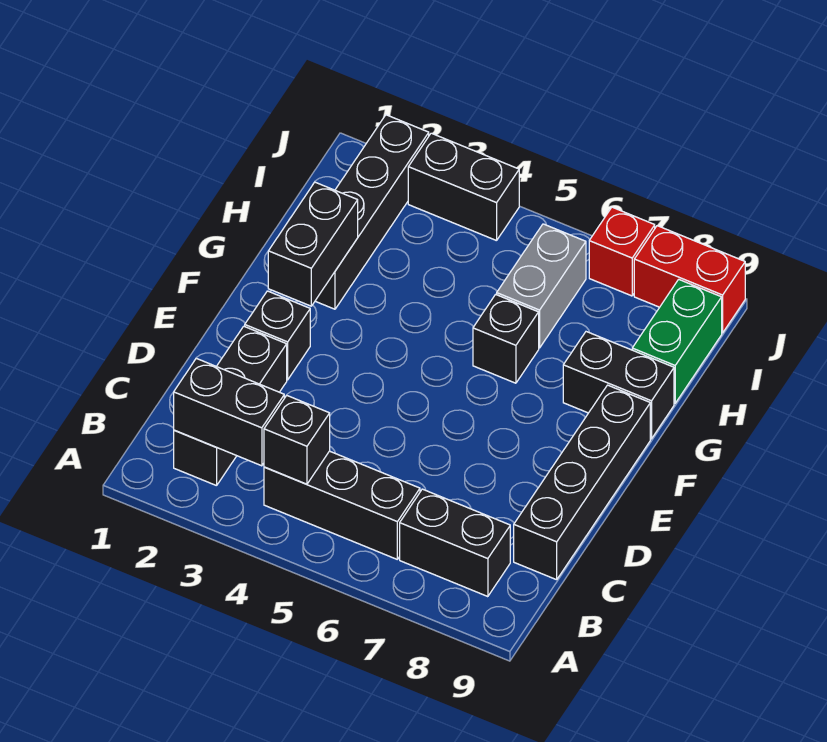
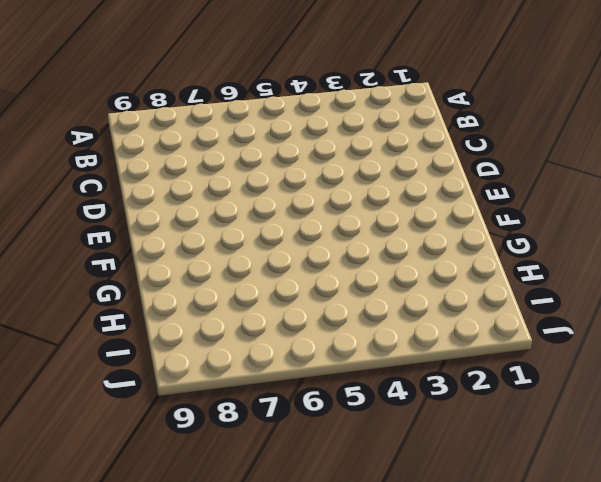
none -> black 1x3 brick [174,326,287,486]
none -> black 1x3 brick [264,451,420,559]
none -> black 1x2 brick [400,489,510,597]

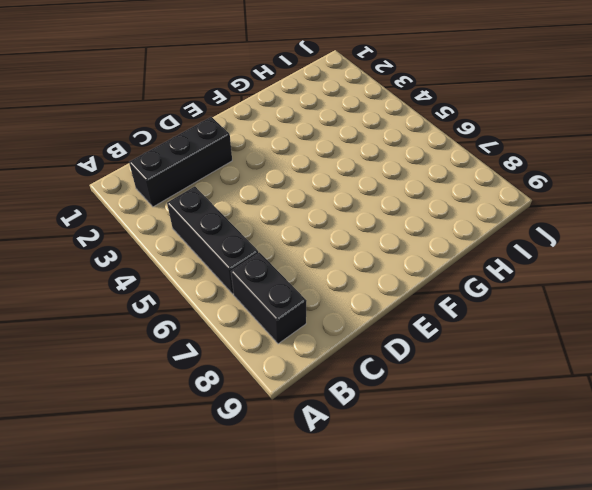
none -> black 1x4 brick [514,385,650,580]
none -> black 1x1 brick [245,291,310,380]
none -> black 1x4 brick [315,115,429,309]

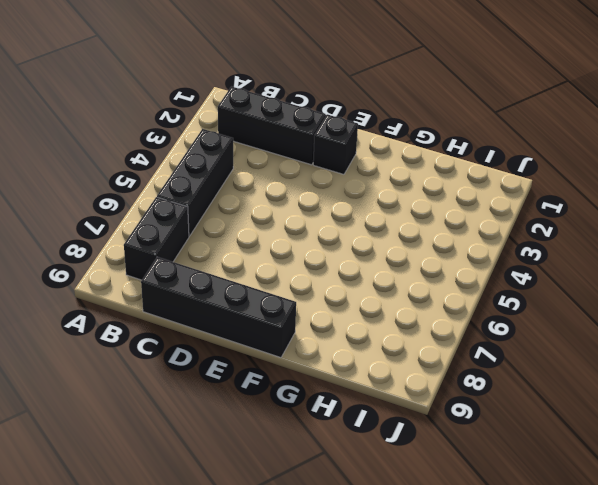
none -> black 1x4 brick [315,115,429,309]
none -> black 1x1 brick [473,294,539,383]
none -> black 1x2 brick [563,332,674,439]

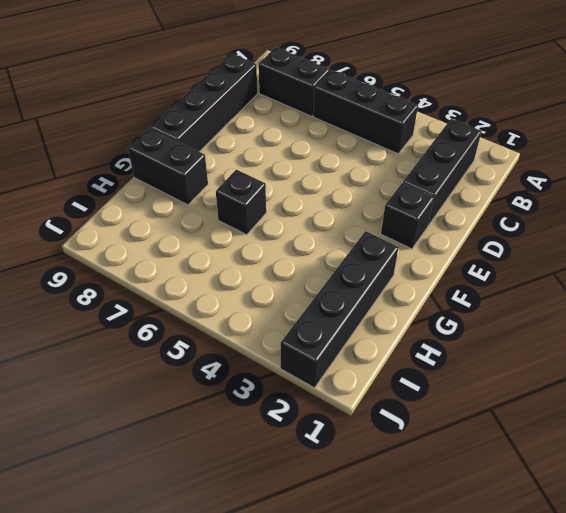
none -> grey 1x2 brick [497,224,586,348]
none -> green 1x2 brick [632,279,722,403]
none -> black 1x2 brick [408,133,519,241]

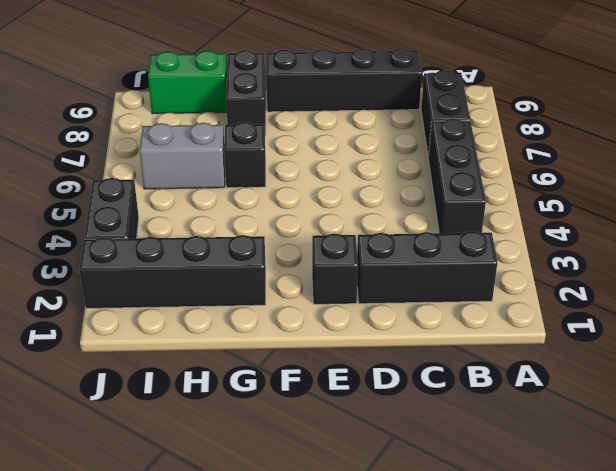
none -> red 1x1 brick [589,207,655,296]
none -> red 1x2 brick [634,226,745,333]
none -> black 1x2 brick [174,358,284,466]

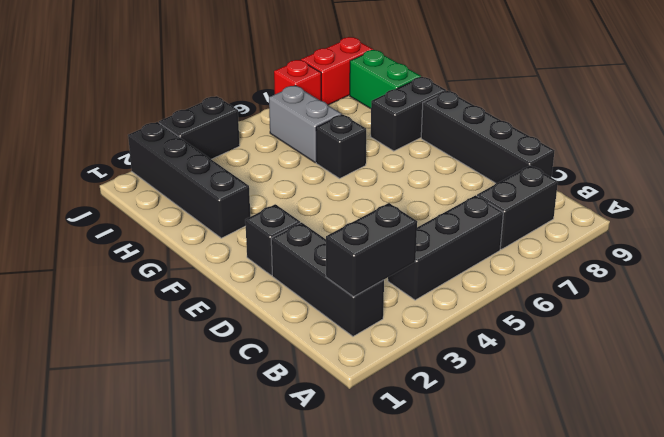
none -> black 1x1 brick [264,395,330,484]
none -> black 1x2 brick [268,182,358,306]

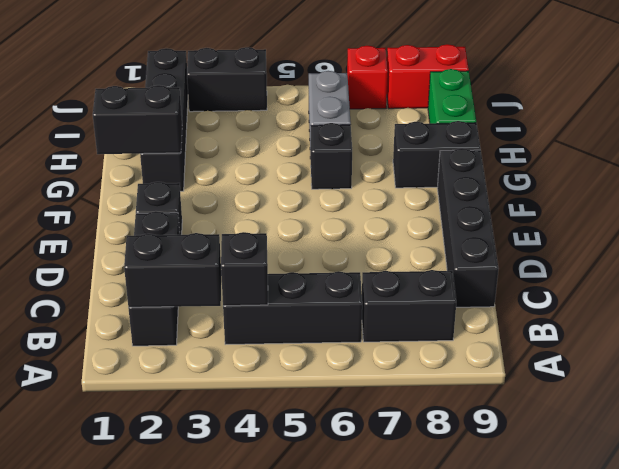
black 1x2 brick [93,85,182,154] -> black 1x2 brick turned to [268,182,358,306]

